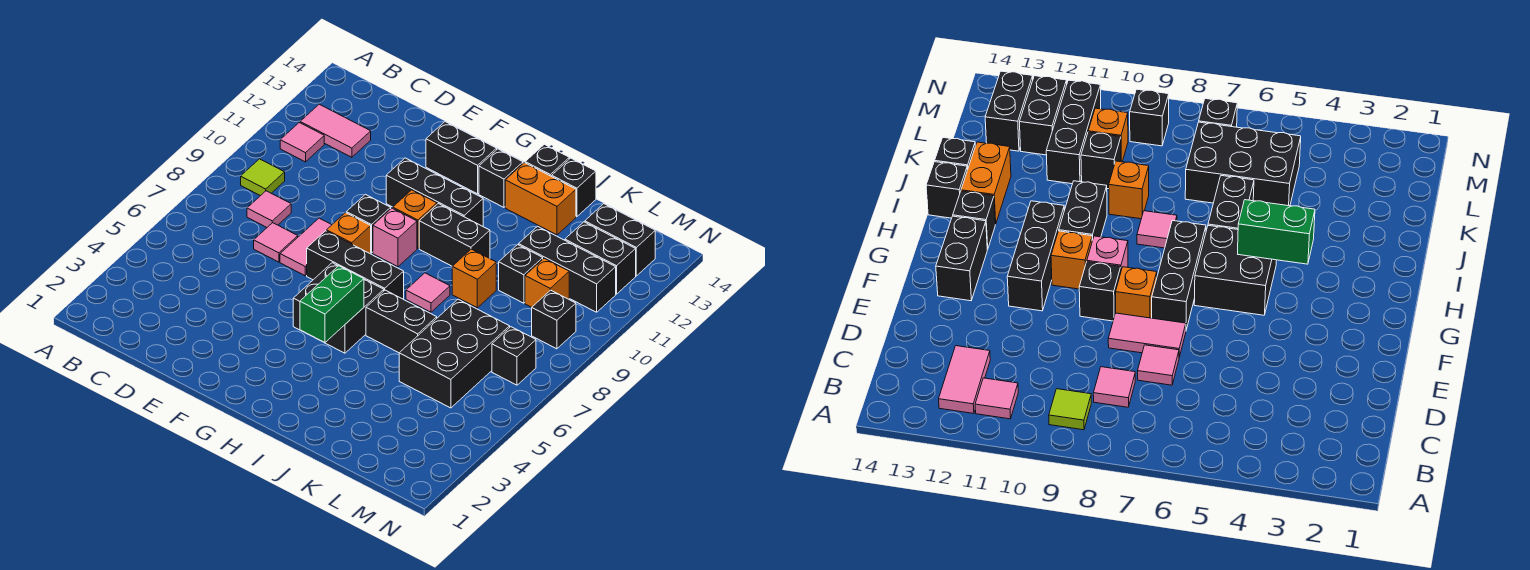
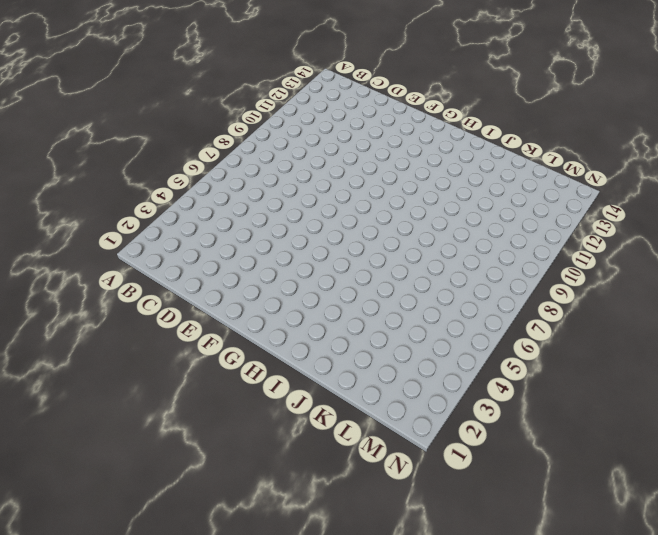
none -> lime 1x1 tile [241,159,285,196]
none -> pink 1x1 tile [280,123,324,162]
none -> pink 1x2 tile [300,104,371,157]
none -> pink 1x1 tile [247,191,291,227]

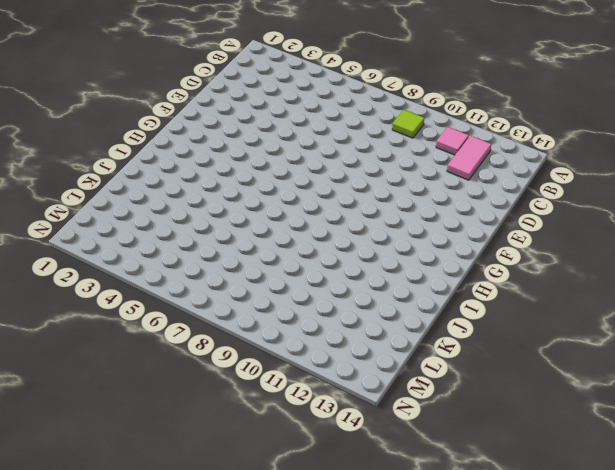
none -> pink 1x1 tile [247,191,291,227]
none -> pink 1x1 tile [254,223,298,262]
none -> pink 1x2 tile [280,218,331,276]
none -> black 1x3 brick [307,231,404,299]

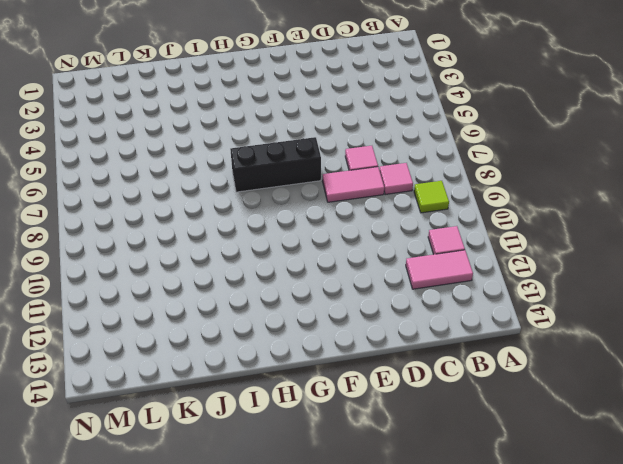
pink 1x2 tile [322,167,384,202] -> pink 1x2 tile turned to [280,218,331,276]
none -> orange 1x1 brick [327,213,371,254]
none -> black 1x1 brick [346,194,391,253]
none -> black 1x3 brick [386,158,483,226]
none -> black 1x2 brick [426,122,497,194]

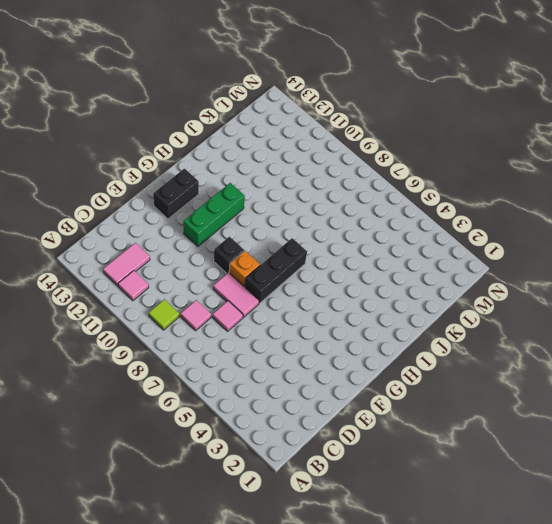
green 1x3 brick [183,183,245,247] -> black 1x3 brick [386,158,483,226]
none -> black 2x2 brick [293,263,384,353]
none -> pink 1x1 brick [373,208,417,267]
none -> orange 1x1 brick [393,190,437,248]
none -> black 1x2 brick [419,204,490,266]

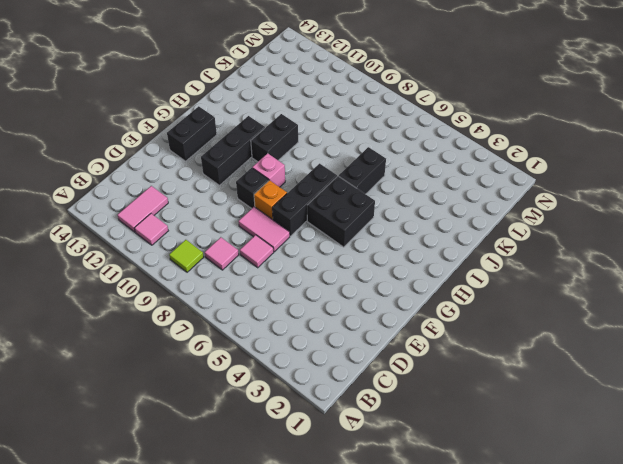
none -> orange 1x1 brick [393,190,437,248]
none -> black 1x1 brick [479,149,523,207]
none -> pink 1x1 tile [406,273,450,312]
none -> orange 1x2 brick [505,163,576,235]

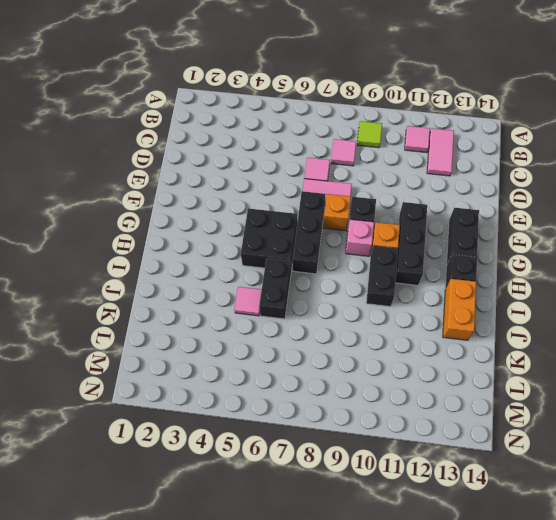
pink 1x1 tile [234,287,262,316] -> pink 1x1 tile moved to [406,273,450,312]
none -> black 1x1 brick [525,144,569,176]
none -> orange 1x1 brick [452,249,496,308]
none -> black 1x1 brick [552,158,596,217]
none -> black 2x3 brick [399,299,510,408]

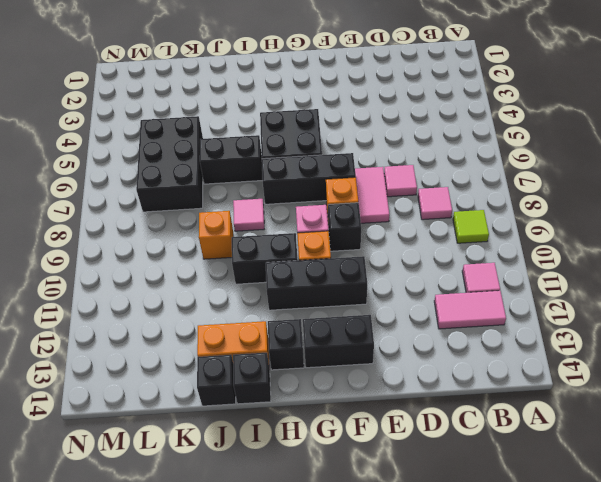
none -> black 1x1 brick [499,245,543,303]
none -> black 1x3 brick [519,226,616,312]
none -> orange 1x1 brick [525,258,569,307]
none -> black 1x2 brick [565,222,636,294]

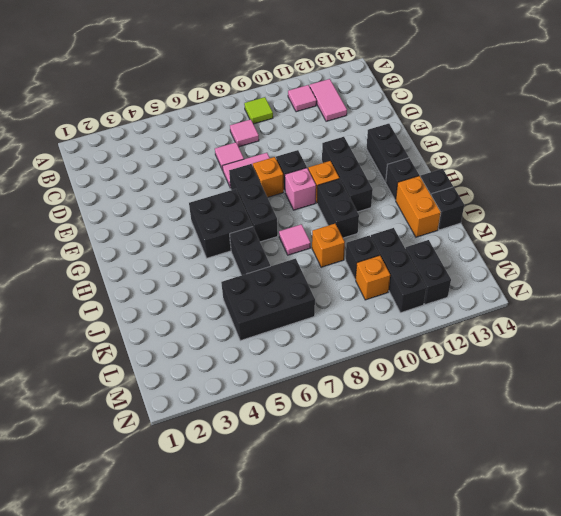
none -> black 1x2 brick [585,204,655,276]
none -> black 1x1 brick [492,327,536,385]
none -> black 1x1 brick [532,290,576,349]
none -> green 1x2 brick [300,266,364,342]

